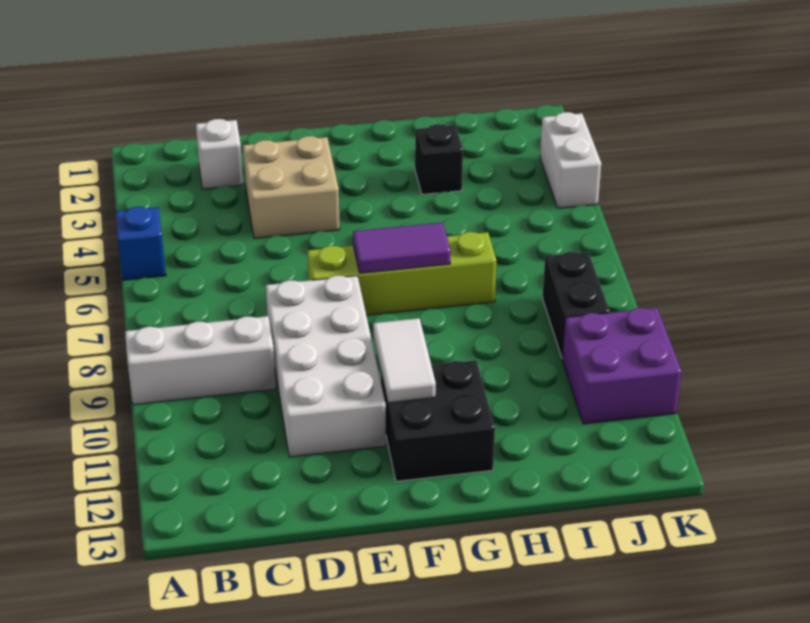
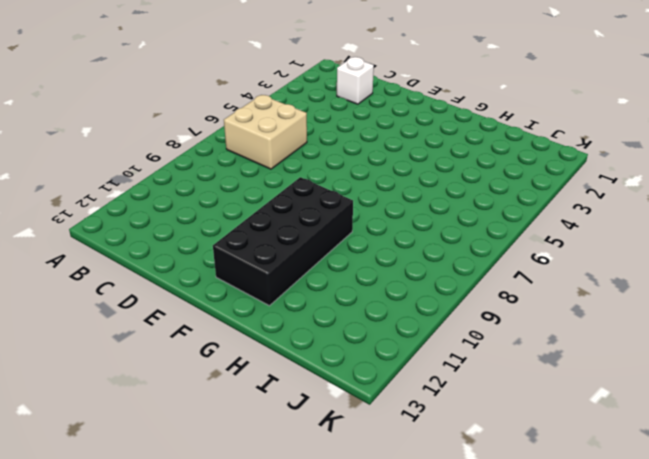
tan 2x2 brick [224,95,307,169] -> tan 2x2 brick moved to [243,136,340,238]
black 2x4 brick [213,177,353,306] -> black 2x2 brick [381,360,495,481]
none -> blue 1x1 brick [116,207,166,280]
none -> white 1x3 brick [125,316,276,405]
none -> white 2x4 brick [266,276,386,457]

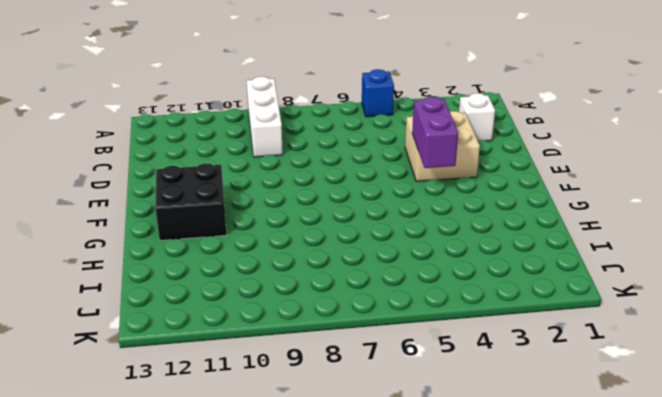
purple 1x2 brick [412,97,458,168] -> none
none -> white 2x4 brick [266,276,386,457]
none -> lime 1x4 brick [307,232,496,315]
none -> black 1x1 brick [415,124,463,195]

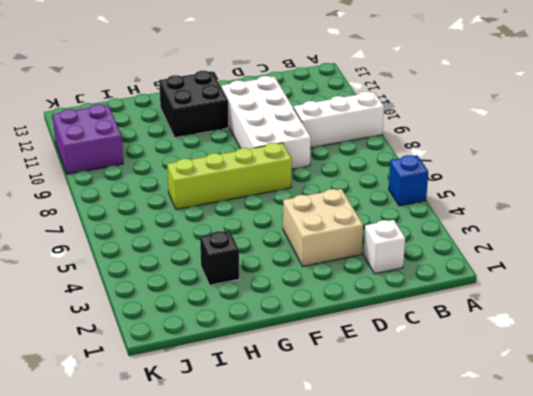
none -> black 1x2 brick [543,252,610,357]
none -> white 1x2 brick [540,112,601,208]
none -> purple 1x2 tile [353,222,451,273]

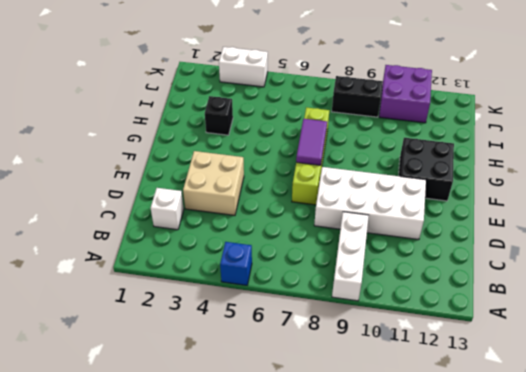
none -> white 1x2 tile [373,318,436,403]

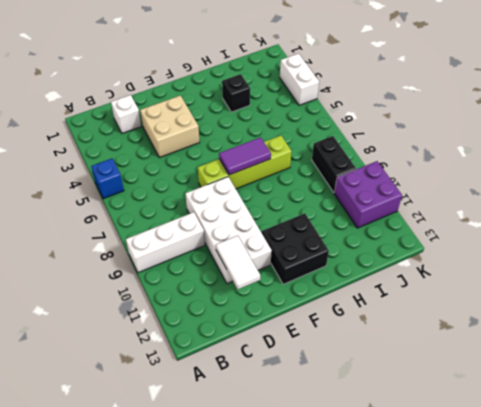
white 1x2 tile [216,236,260,289] -> white 1x2 tile moved to [373,318,436,403]

